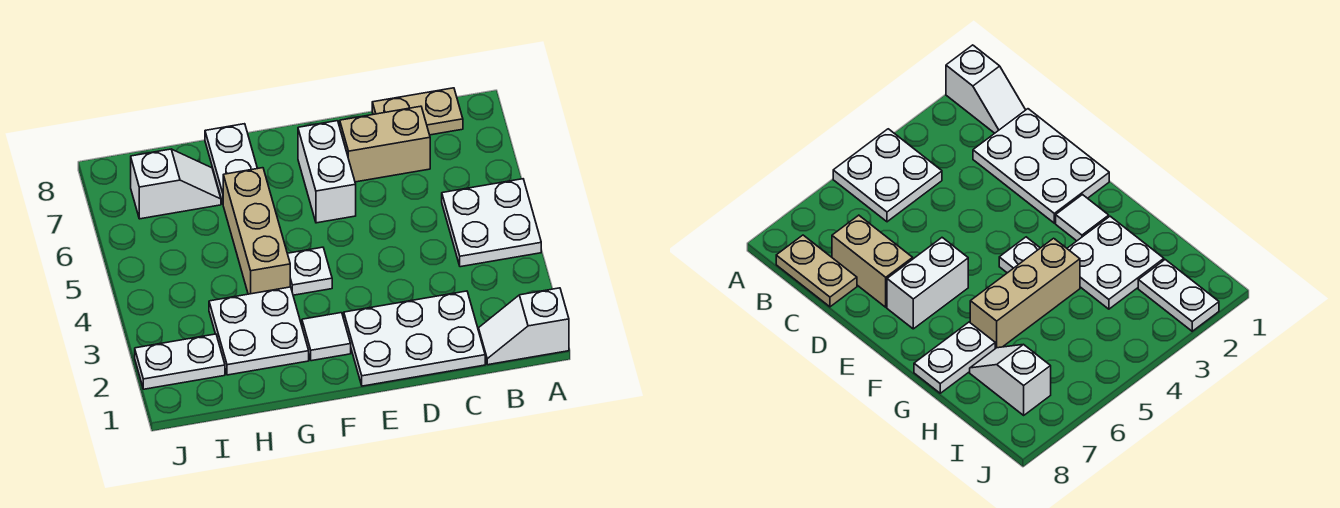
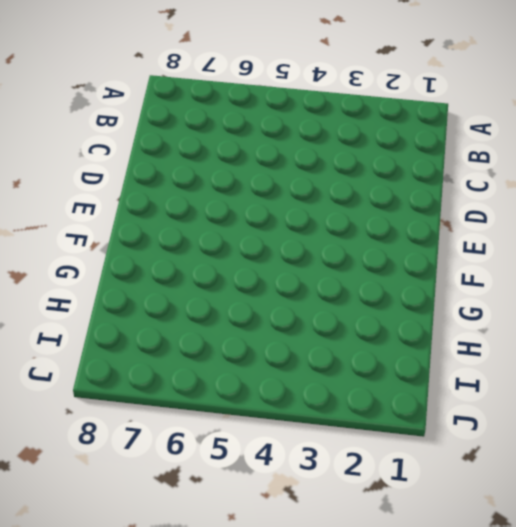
none -> white 1x2 slope [479,288,569,365]
none -> white 2x2 plate [442,179,541,267]
none -> tan 1x2 plate [372,88,463,135]

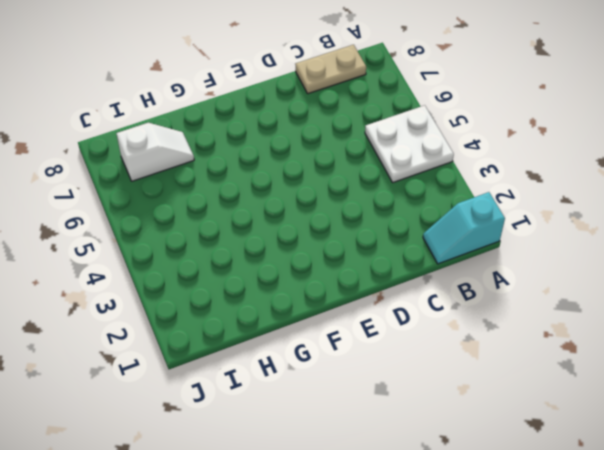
cyan 1x2 slope [423,192,505,264] -> white 1x2 slope [479,288,569,365]
none -> white 2x3 plate [344,291,485,386]
none -> tan 1x2 brick [340,106,430,182]
none -> white 1x2 brick [298,121,356,223]

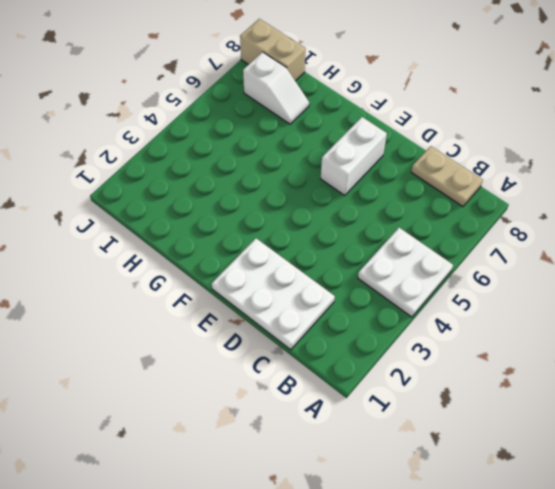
tan 1x2 brick [240,19,306,81] -> tan 1x2 brick moved to [340,106,430,182]
none -> white 1x2 slope [479,288,569,365]
none -> white 1x1 tile [302,313,351,361]
none -> white 1x1 plate [287,247,332,295]

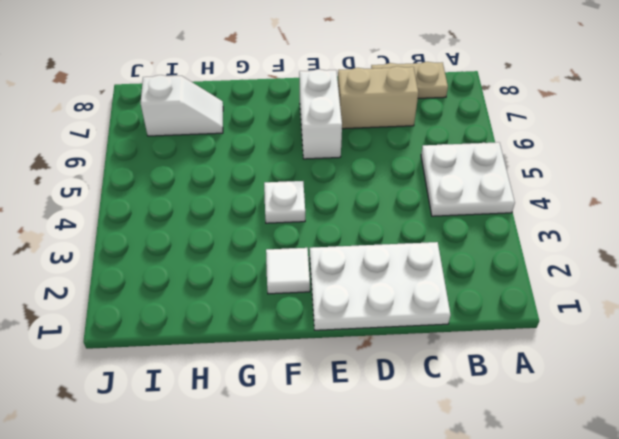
none -> white 1x2 slope [479,288,569,365]
none -> white 2x2 plate [209,287,309,375]
none -> tan 1x3 brick [223,168,290,294]

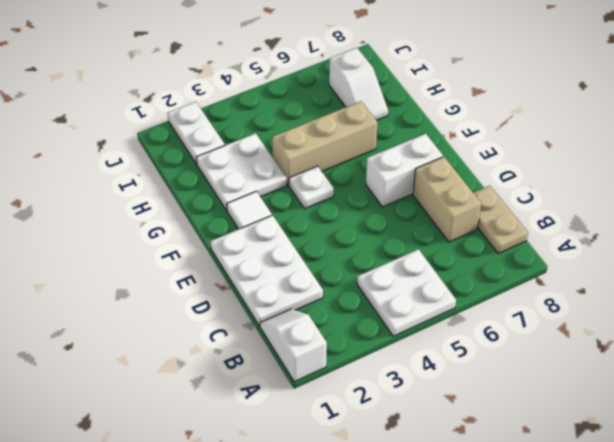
none -> white 1x2 plate [205,124,257,203]

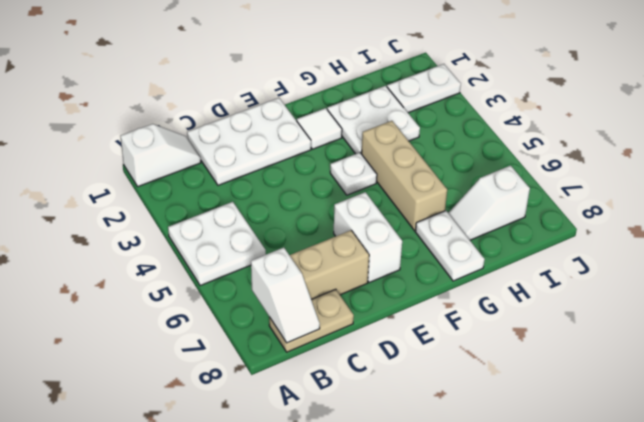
white 1x2 slope [251,248,320,343] -> none

